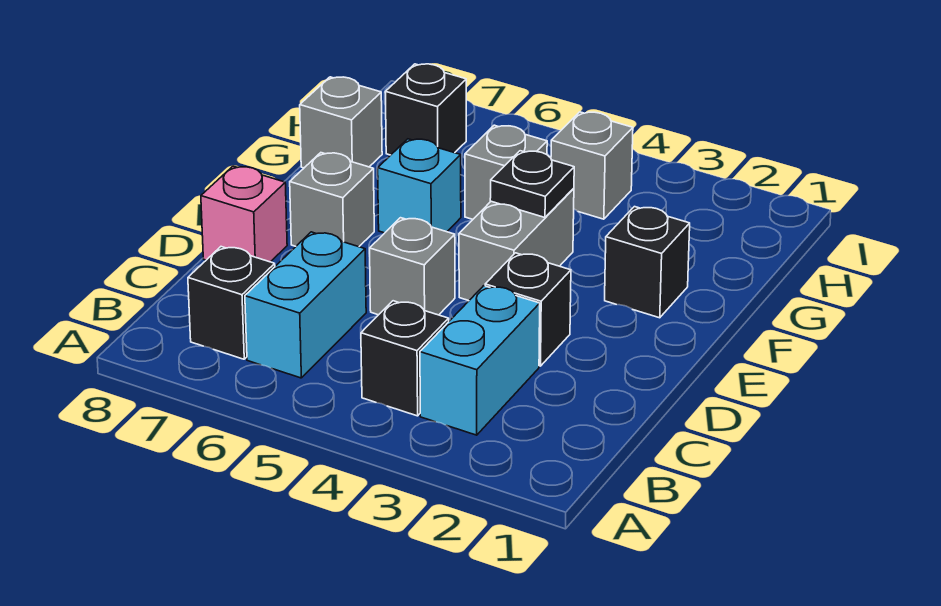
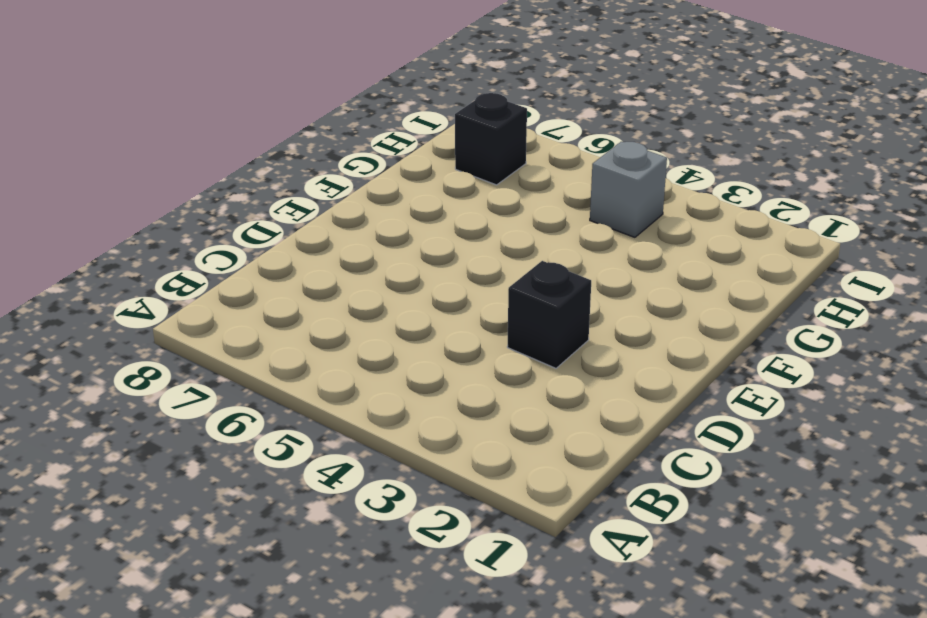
none -> cyan 1x2 brick [420,286,540,435]
none -> black 1x1 brick [361,301,449,416]
none -> cyan 1x2 brick [245,232,366,378]

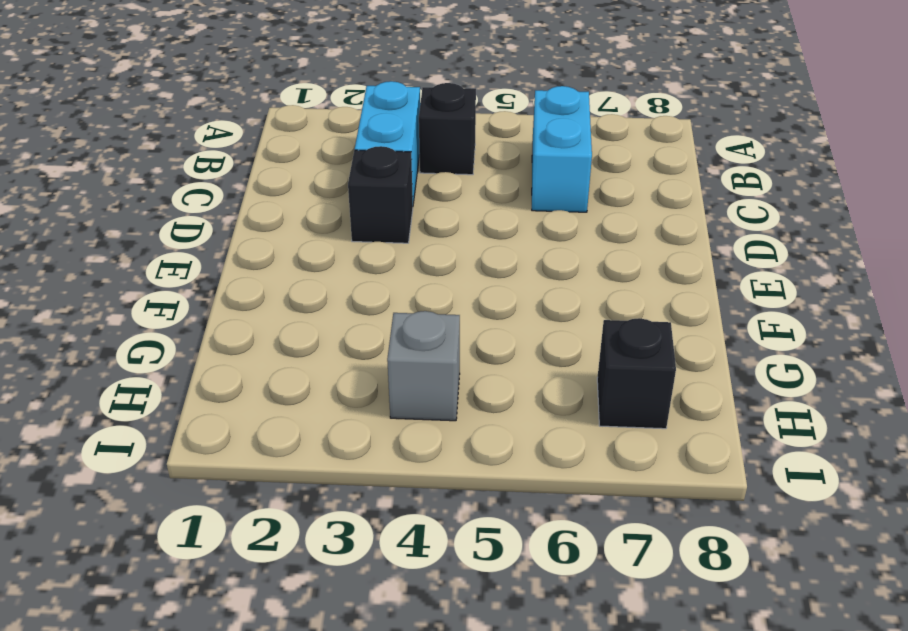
none -> black 1x1 brick [188,247,275,359]
none -> grey 1x1 brick [370,218,455,315]
none -> pink 1x1 brick [201,166,287,262]

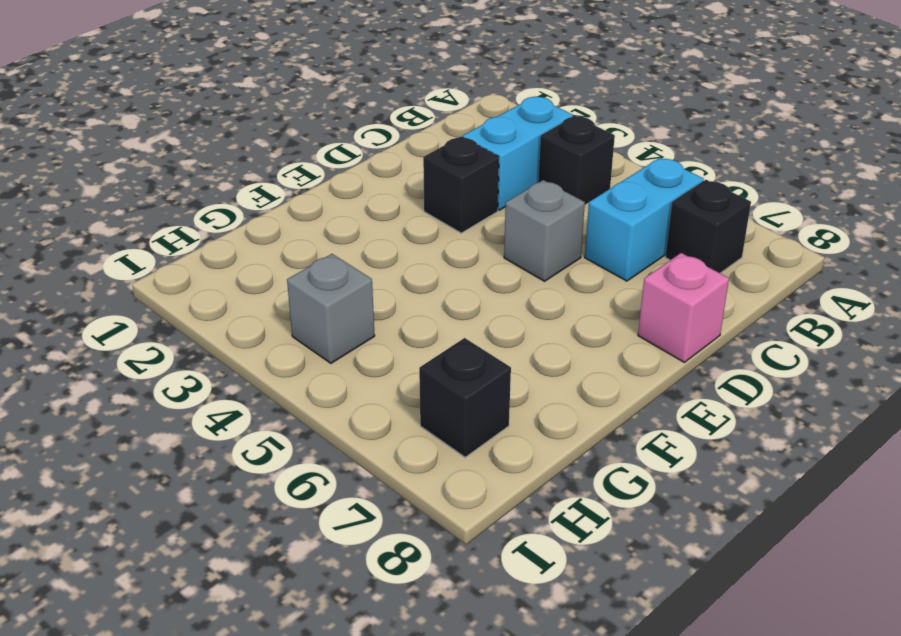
none -> grey 1x2 brick [459,188,574,301]
none -> grey 1x1 brick [290,153,374,247]
none -> black 1x1 brick [605,207,690,318]

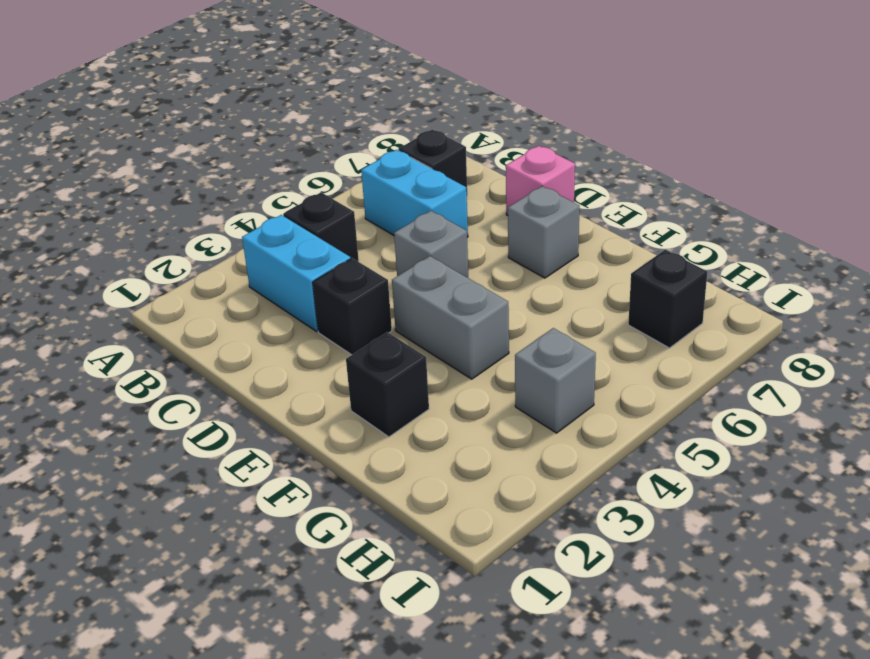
none -> cyan 1x1 brick [378,139,461,233]
none -> grey 1x1 brick [465,125,547,219]
none -> grey 1x1 brick [300,77,382,168]

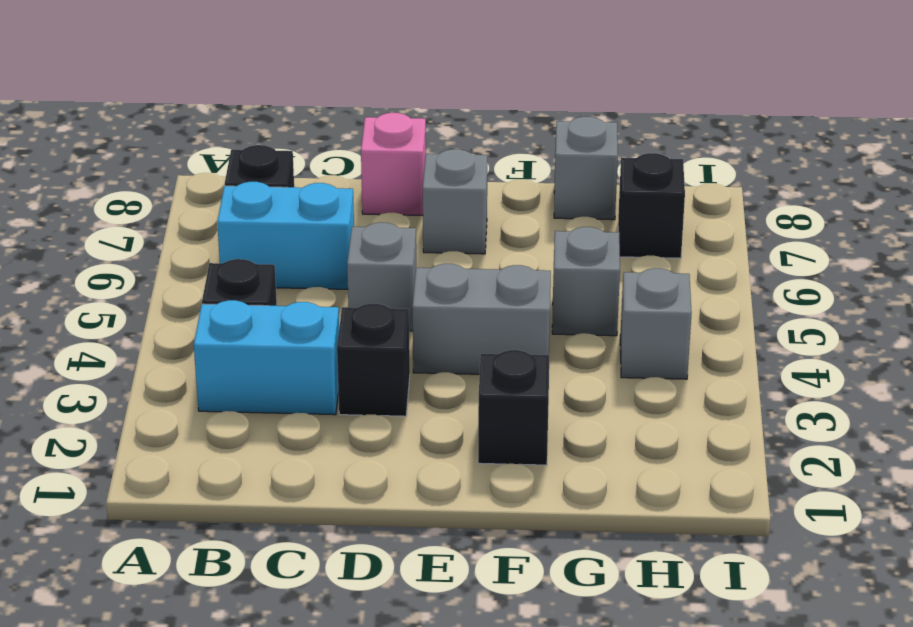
none -> cyan 1x1 brick [378,139,461,233]
none -> black 1x1 plate [490,151,574,217]

